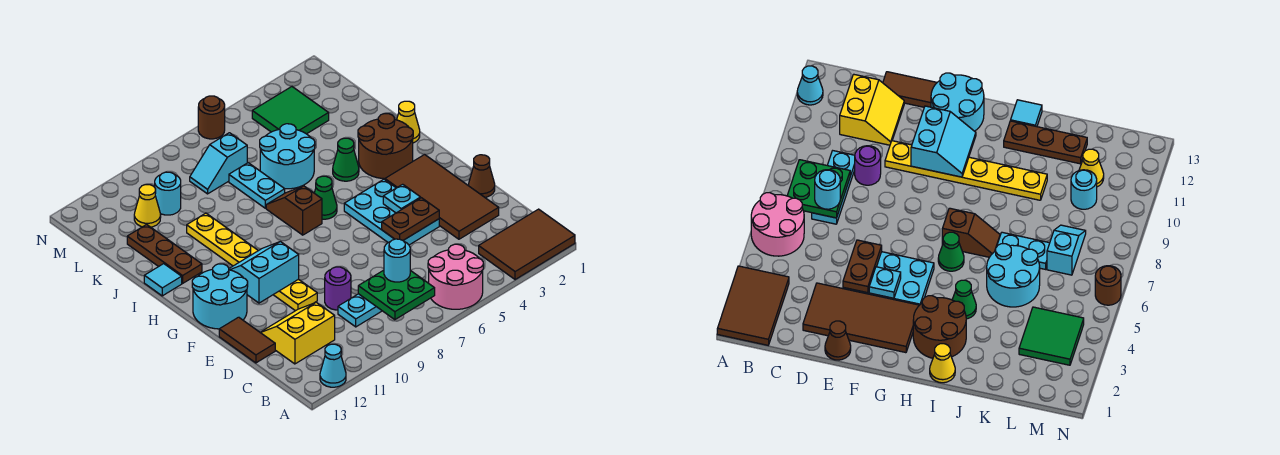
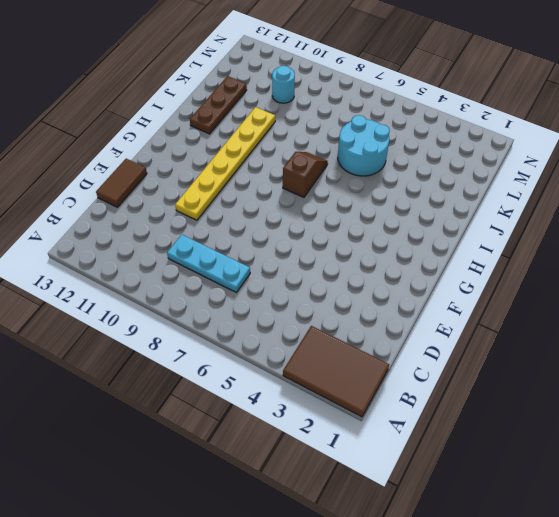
none -> pink 2x2 round brick [428,244,483,309]
none -> cyan 1x1 cone [320,344,346,387]
none -> yellow 2x2 slope [260,302,335,364]
none -> brown 2x4 tile [385,154,499,239]

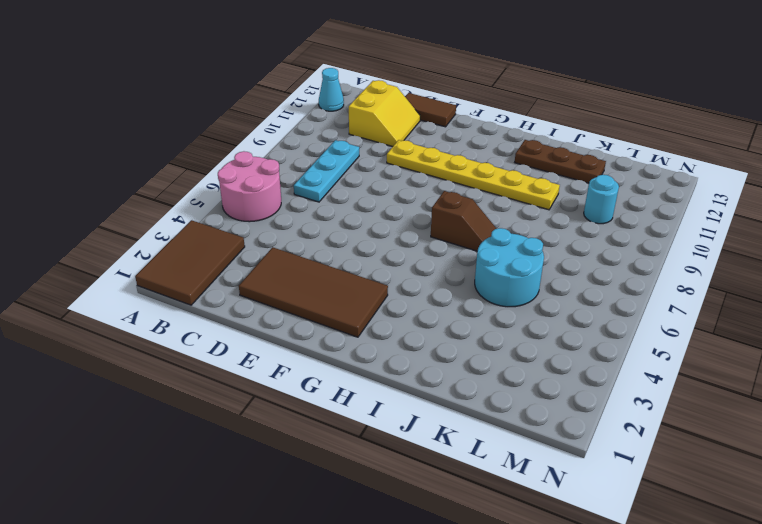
none -> purple 1x1 round brick [325,267,351,310]
none -> brown 1x1 cone [469,155,495,197]
none -> cyan 2x3 plate [344,179,439,245]
none -> cyan 2x2 round brick [192,264,248,329]

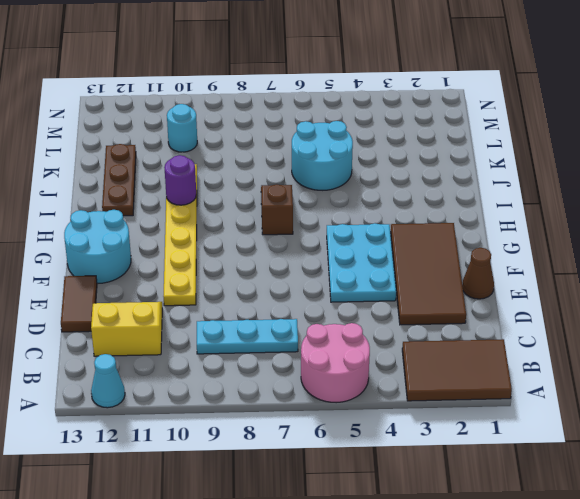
purple 1x1 round brick [164,155,196,205] -> purple 1x1 round brick moved to [325,267,351,310]
none -> brown 2x2 round brick [358,114,413,179]
none -> green 1x1 cone [314,176,337,219]
none -> yellow 1x1 cone [397,101,420,143]
none -> green 1x1 cone [333,138,359,181]

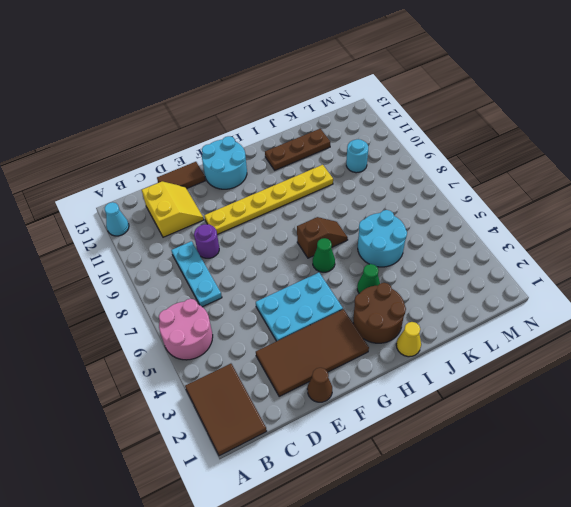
none -> cyan 1x1 tile [144,264,182,296]
none -> cyan 1x2 plate [229,163,285,208]
none -> green 2x2 tile [252,87,329,134]
none -> cyan 1x2 slope [190,133,247,194]

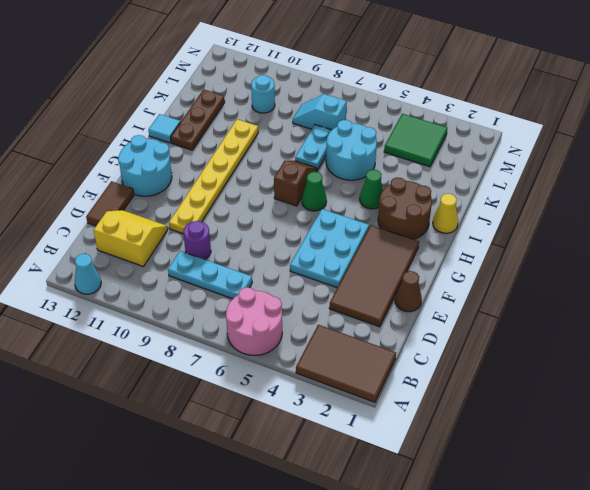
none -> yellow 1x1 cone [134,185,161,227]
none -> brown 1x1 round brick [198,96,225,139]
none -> green 2x2 plate [358,270,435,320]
none -> brown 1x2 plate [382,198,439,240]

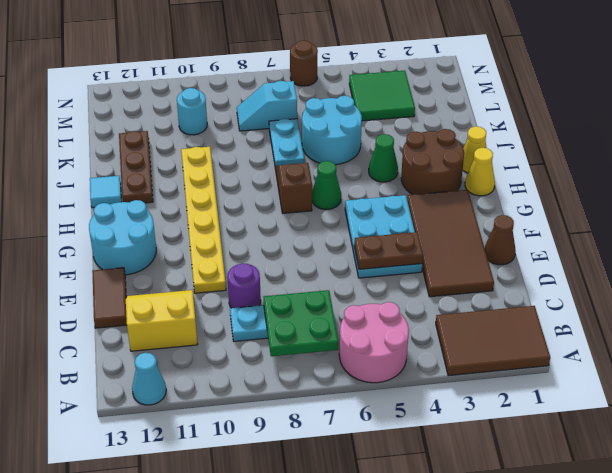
yellow 1x1 cone [465,148,495,196] -> yellow 1x1 cone moved to [134,185,161,227]
none -> cyan 1x1 plate [383,184,421,213]
none -> cyan 2x2 slope [229,242,299,303]
none -> cyan 1x1 round brick [384,239,410,282]

